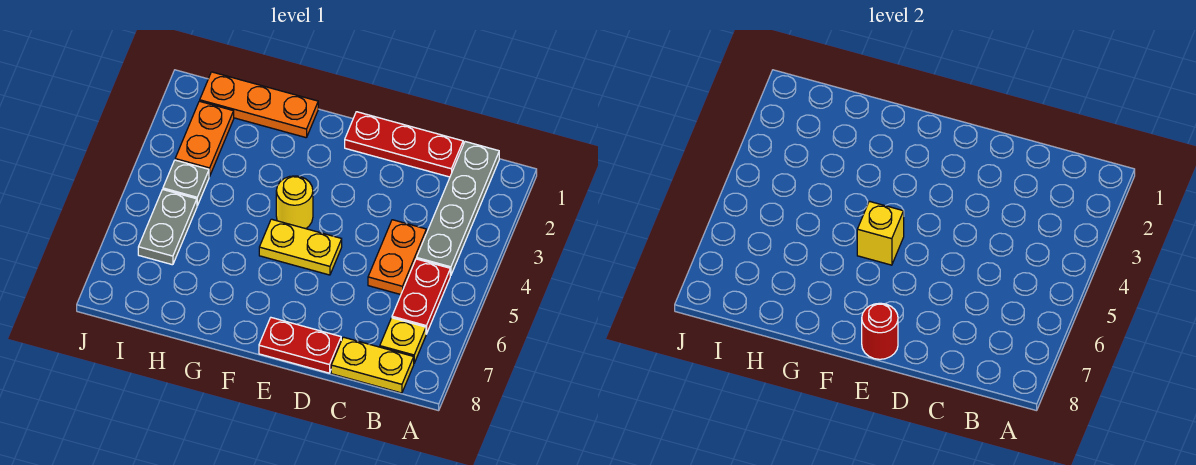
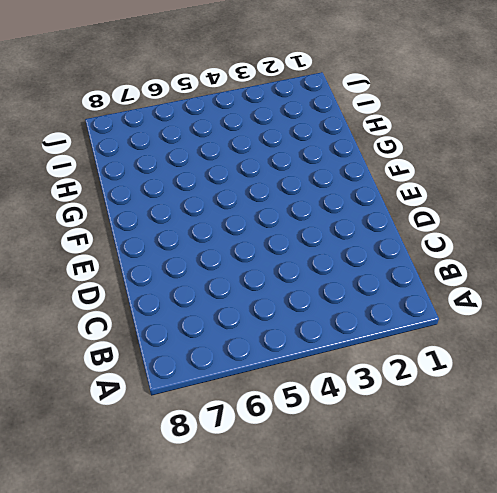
none -> grey 1x4 plate [417,142,499,275]
none -> red 1x2 plate [392,259,450,334]
none -> yellow 1x1 plate [380,318,426,363]

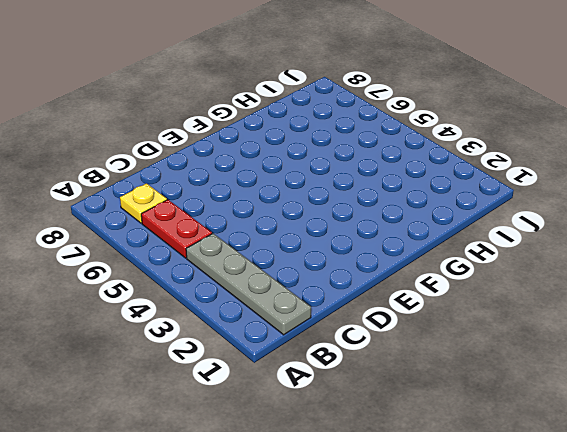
none -> yellow 1x2 plate [331,337,414,393]
none -> red 1x3 plate [345,112,463,177]
none -> orange 1x2 plate [368,220,426,295]

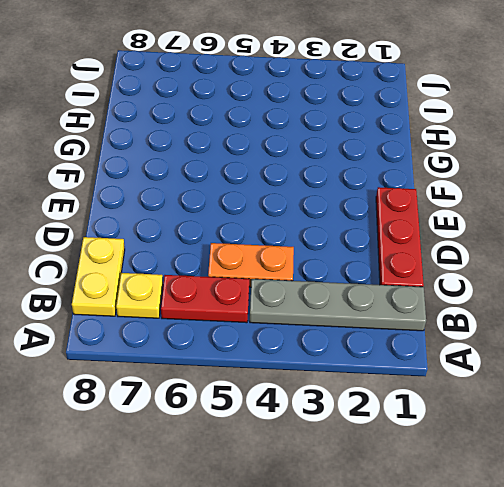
none -> red 1x2 plate [259,318,341,373]
none -> yellow 1x2 plate [259,219,342,275]
none -> yellow 1x1 round brick [276,176,313,229]

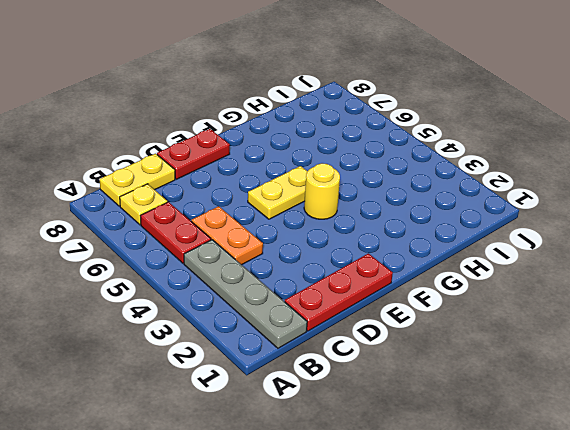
none -> orange 1x3 plate [200,72,318,138]
none -> orange 1x2 plate [175,101,234,177]
none -> grey 1x1 plate [163,160,209,206]

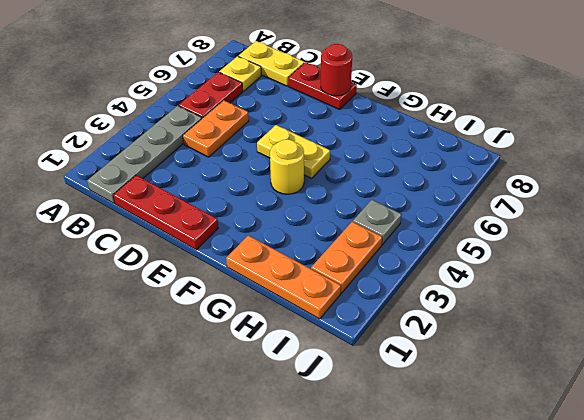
none -> grey 1x2 plate [138,190,197,265]
none -> yellow 1x1 brick [857,201,904,265]

